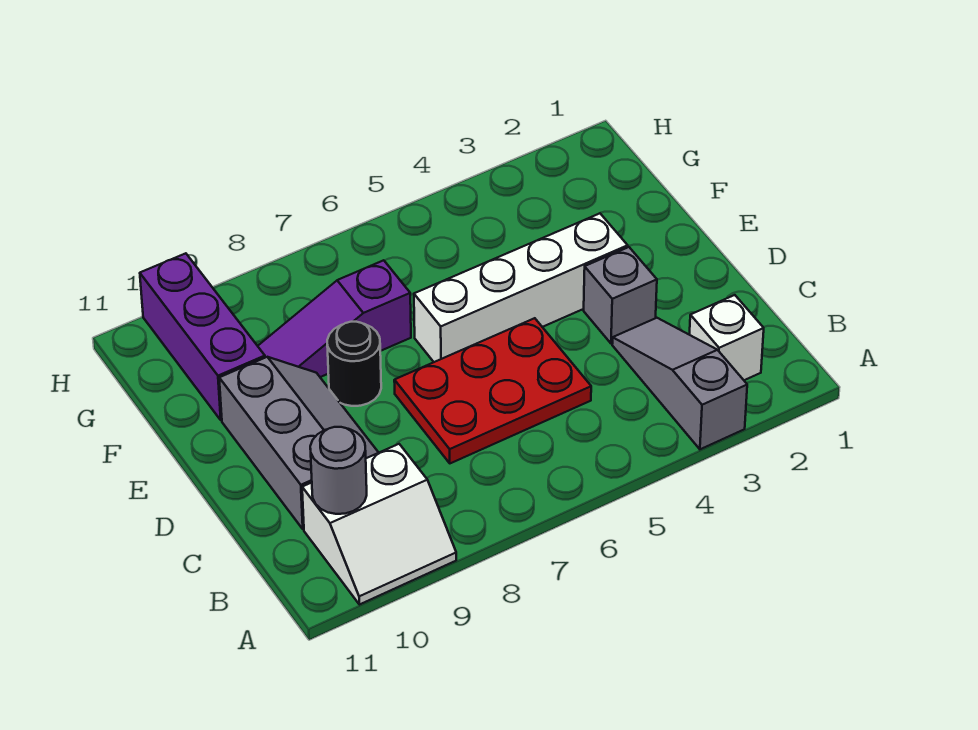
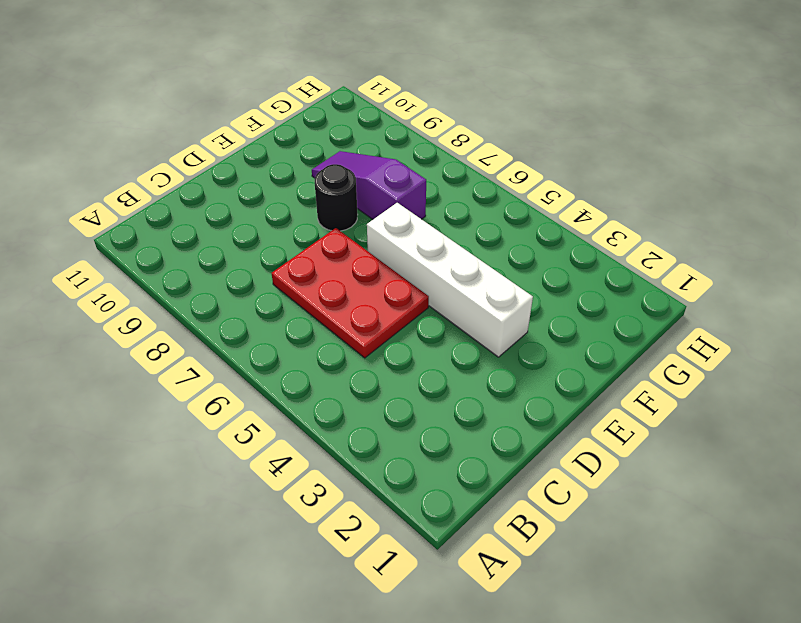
none -> grey 1x3 slope [612,318,747,449]
none -> white 2x2 slope [302,444,456,605]

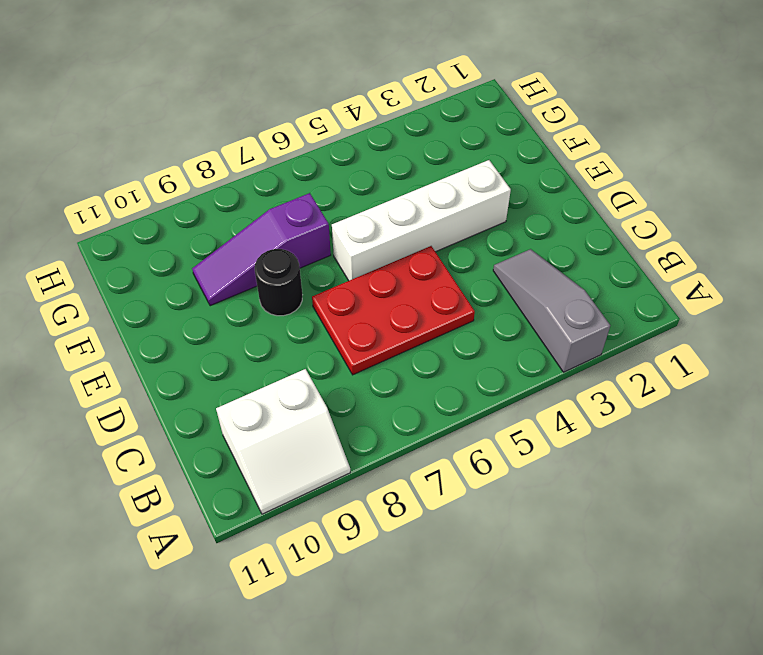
none -> white 1x1 brick [689,295,764,380]
none -> grey 2x3 slope [219,357,379,529]

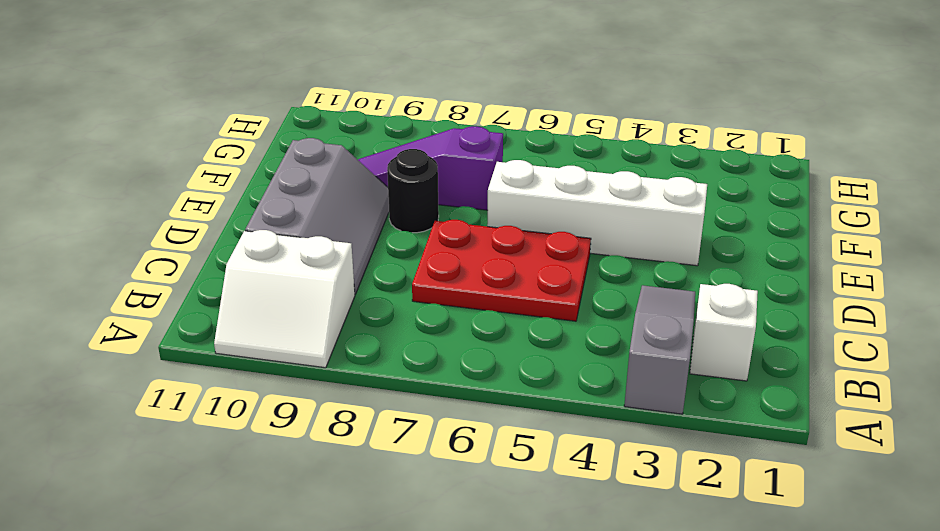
none -> grey 1x1 brick [584,247,657,344]
none -> purple 1x3 brick [140,253,265,420]

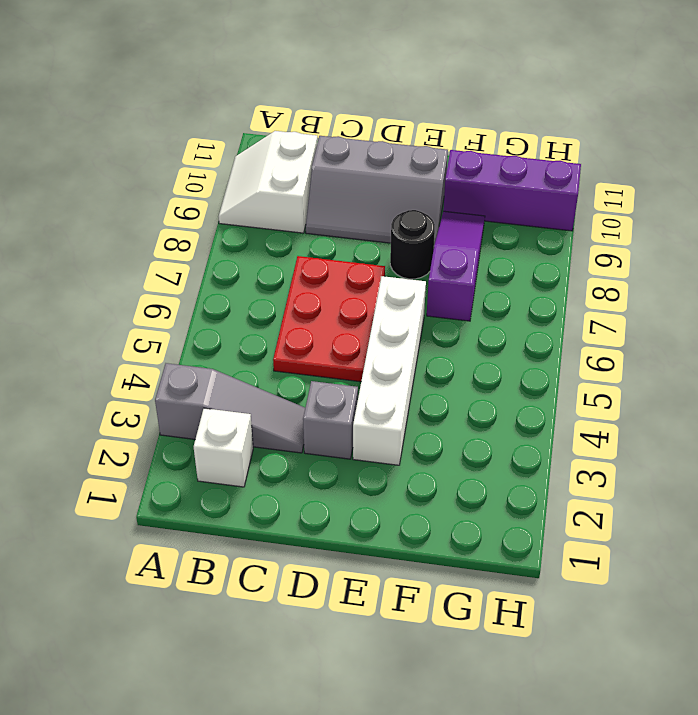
none -> grey 1x1 round brick [310,427,367,514]

